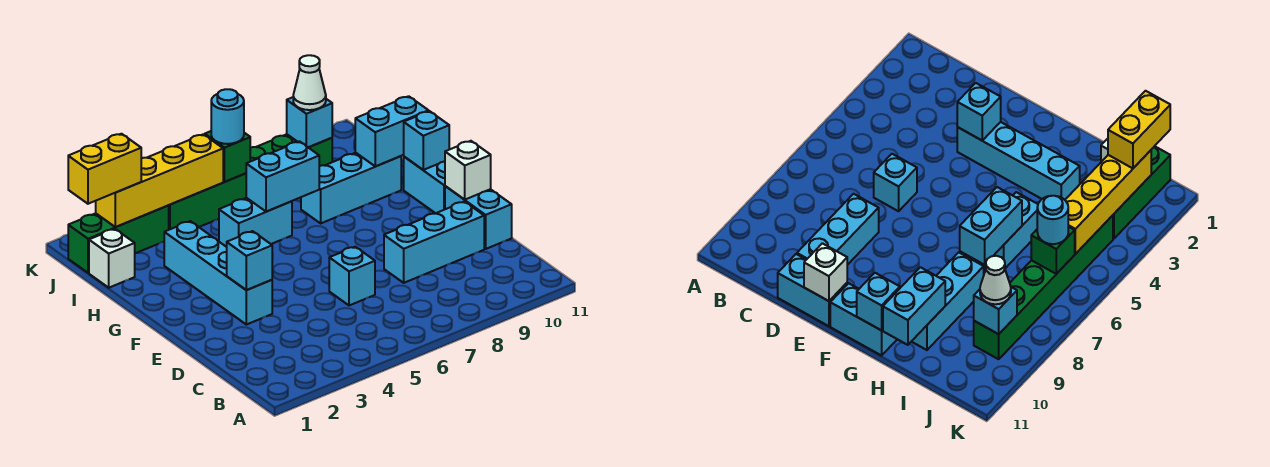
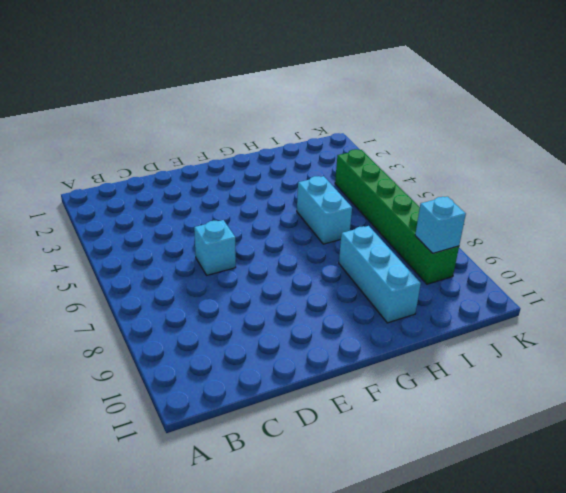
none -> cyan 1x3 brick [384,202,484,283]
none -> cyan 1x2 brick [445,186,512,249]
none -> cyan 1x4 brick [164,221,272,325]

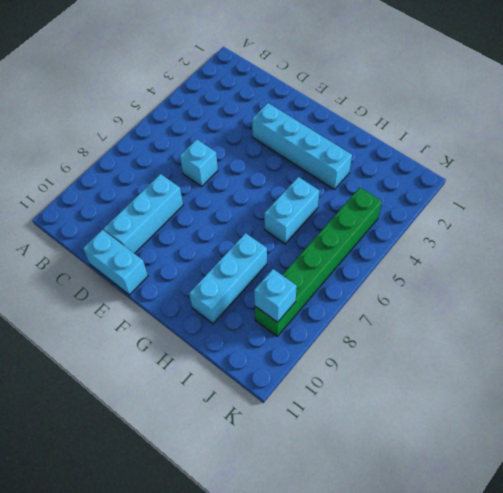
none -> cyan 1x2 brick [404,157,445,213]
none -> white 1x1 brick [89,229,135,288]
none -> green 1x3 brick [68,206,169,273]

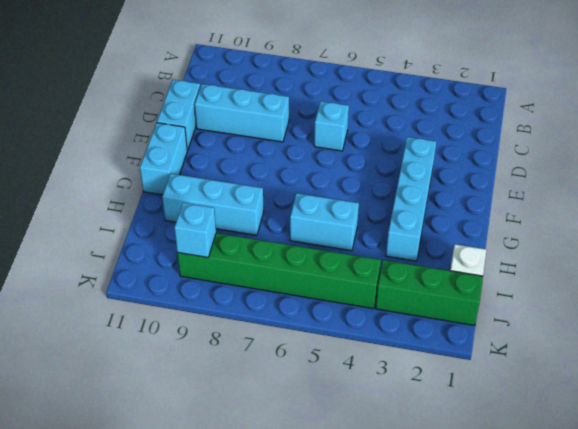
none -> cyan 1x1 brick [227,231,272,290]
none -> white 1x1 brick [445,141,491,200]
none -> cyan 1x1 brick [404,111,449,170]

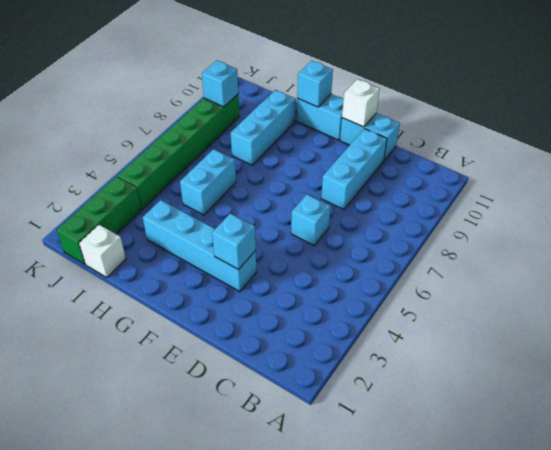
none -> cyan 1x2 brick [246,141,319,212]
none -> cyan 1x2 brick [355,96,429,166]
none -> yellow 1x4 brick [96,134,223,227]

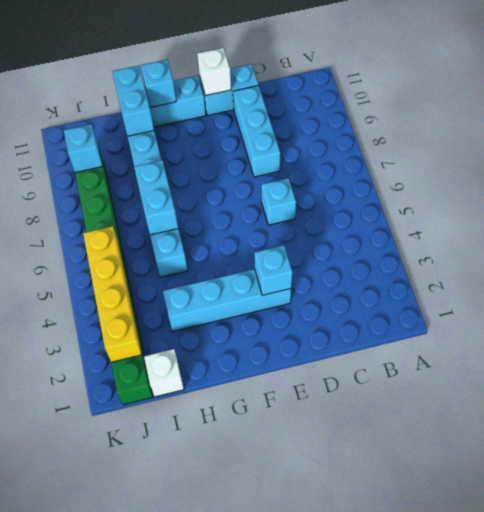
none -> green 1x1 brick [205,131,250,182]
none -> yellow 1x2 brick [68,134,141,204]
none -> cyan 1x1 round brick [211,89,244,144]

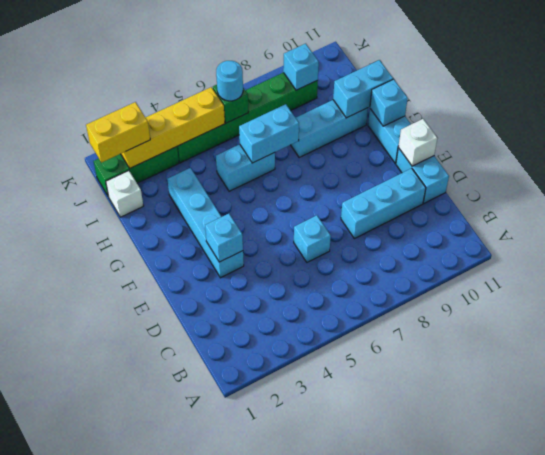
none -> white 1x1 cone [293,55,326,110]

